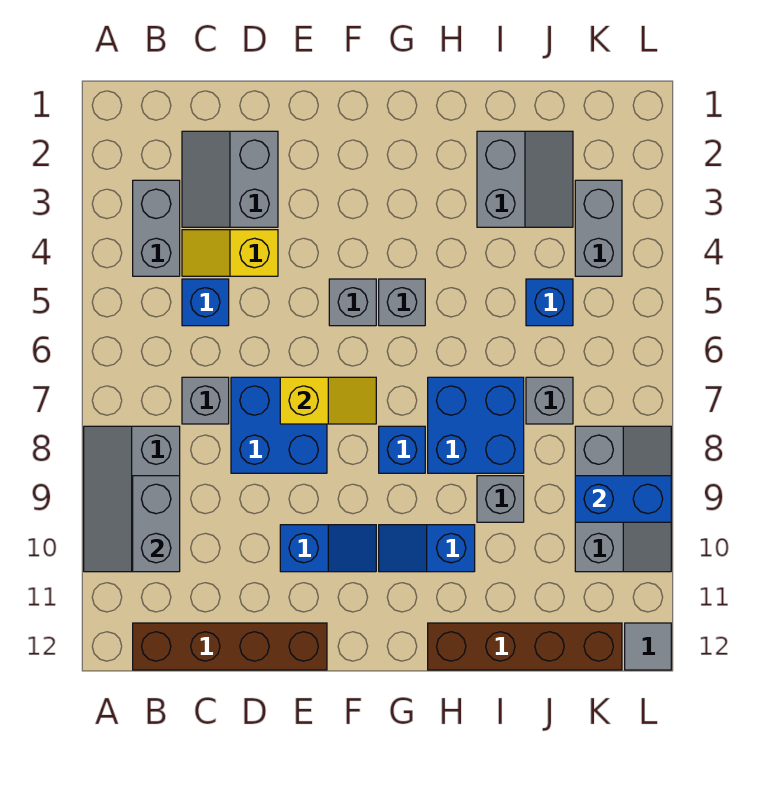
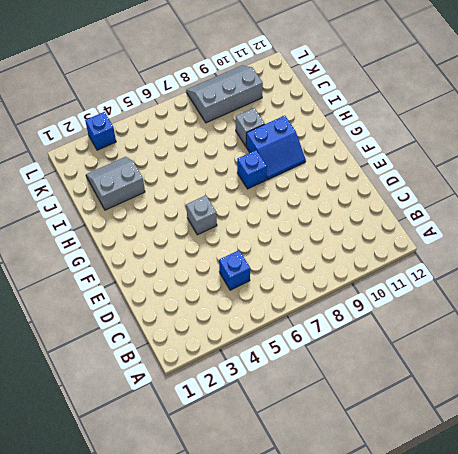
blue 2x2 slope [246,116,306,180] -> blue 1x2 slope [379,525,475,572]
blue 1x1 brick [85,112,116,150] -> blue 1x1 brick moved to [526,279,573,326]
none -> grey 2x3 slope [84,426,180,572]
none -> grey 1x2 brick [133,180,180,276]
none -> brown 1x4 brick [133,623,327,670]

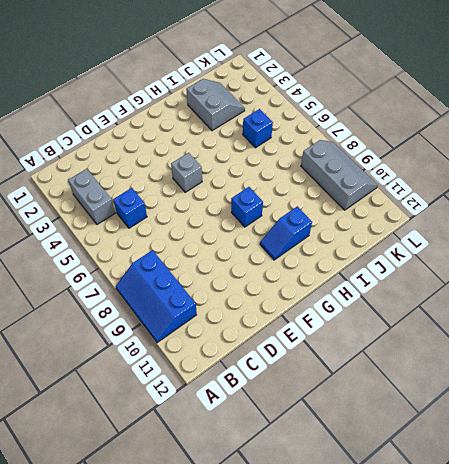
blue 2x3 slope [116,250,197,343] -> grey 2x3 slope [84,426,180,572]
none -> brown 1x4 brick [133,623,327,670]
none -> grey 2x2 slope [182,131,278,227]
none -> yellow 1x2 slope [182,230,278,276]

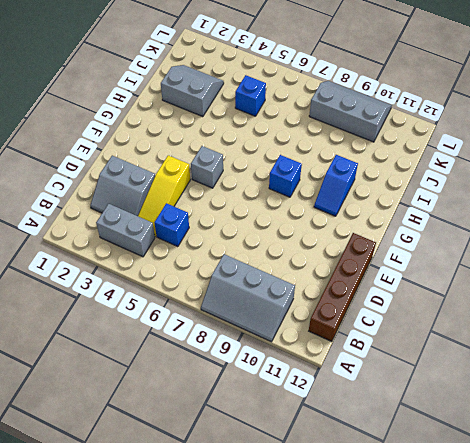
yellow 1x3 slope [138,155,190,237] -> yellow 1x2 slope [182,230,278,276]
none -> grey 1x1 brick [182,377,229,424]
none -> blue 2x2 brick [231,377,327,473]
none -> blue 1x2 slope [280,525,376,572]

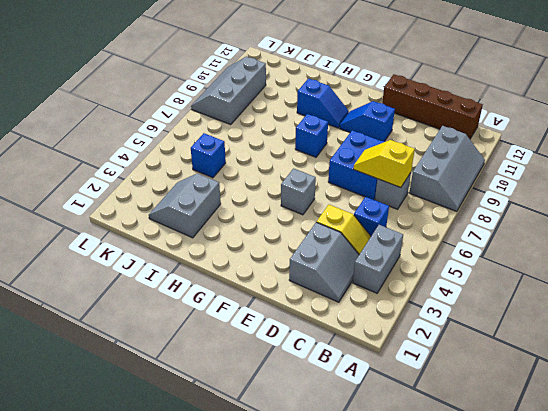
yellow 1x2 slope [353,140,415,188] -> yellow 1x2 slope moved to [280,377,376,424]
none -> grey 1x1 brick [379,279,425,326]
none -> blue 2x2 brick [428,377,524,473]
none -> brown 1x4 brick [428,623,622,670]

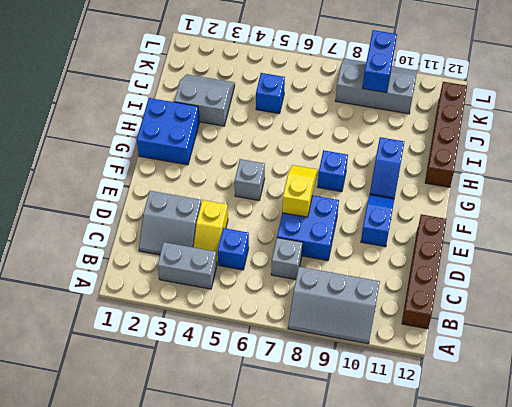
blue 2x2 brick [137,98,199,165] -> blue 2x2 brick moved to [428,377,524,473]
none -> grey 1x1 brick [379,279,425,326]
none -> grey 1x1 brick [477,476,524,522]
none -> grey 1x1 brick [526,377,573,424]

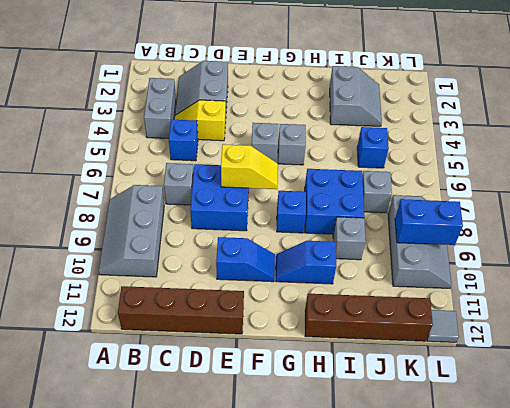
none -> grey 1x2 brick [575,180,622,276]
none -> grey 1x2 brick [133,476,180,572]

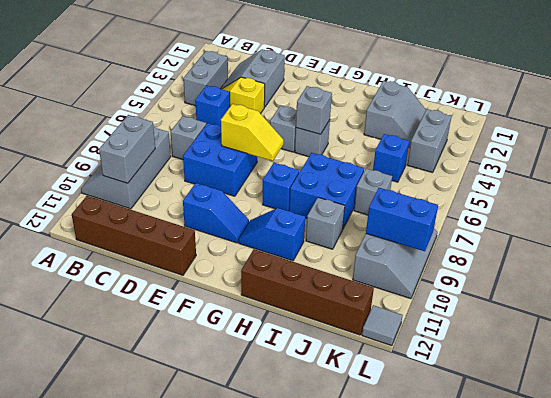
grey 1x1 brick [296,86,332,134] -> none

